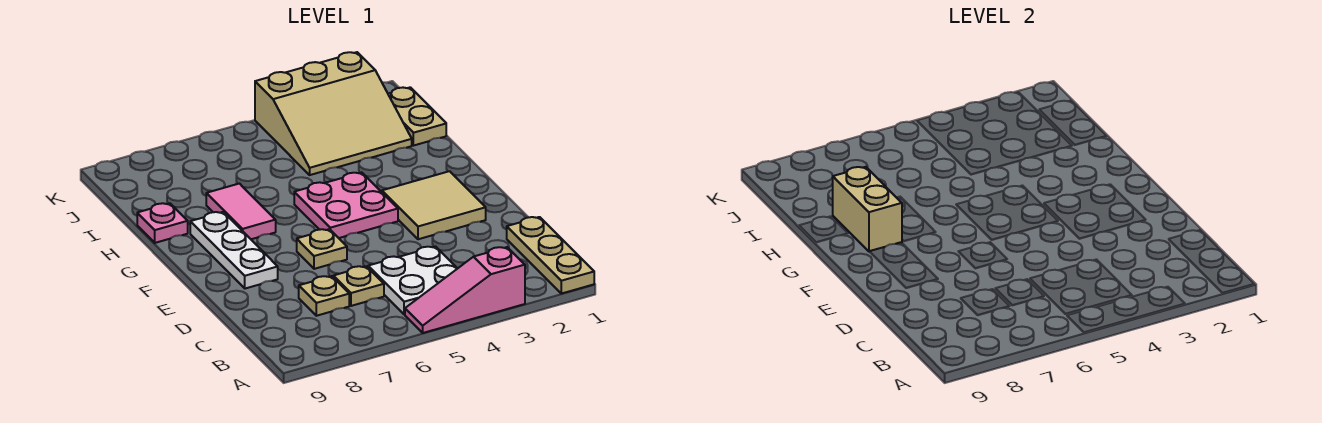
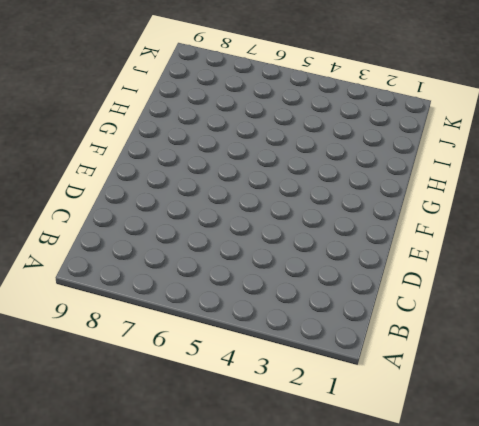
none -> tan 1x3 plate [507,217,594,294]
none -> pink 1x3 slope [405,247,525,333]
none -> white 2x2 plate [368,247,458,315]

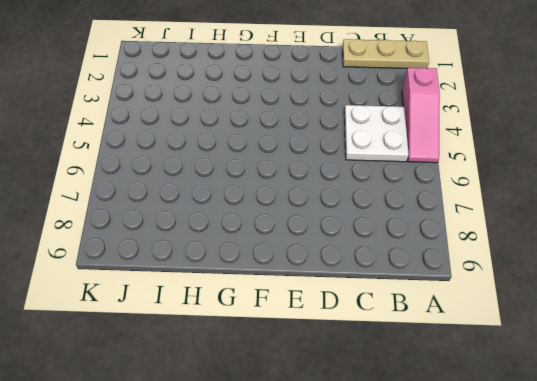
none -> tan 1x1 plate [333,266,384,306]
none -> tan 1x1 plate [299,276,349,316]
none -> tan 2x2 tile [382,171,486,239]

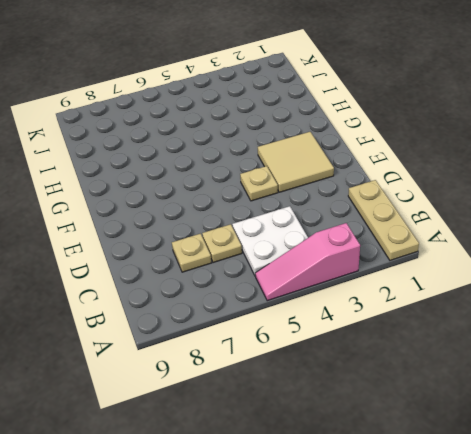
tan 1x1 plate [240,166,278,201] -> tan 1x1 plate moved to [297,229,347,269]
none -> white 1x3 plate [190,212,278,289]
none -> pink 2x2 plate [294,172,398,238]
none -> pink 1x2 tile [206,184,276,239]

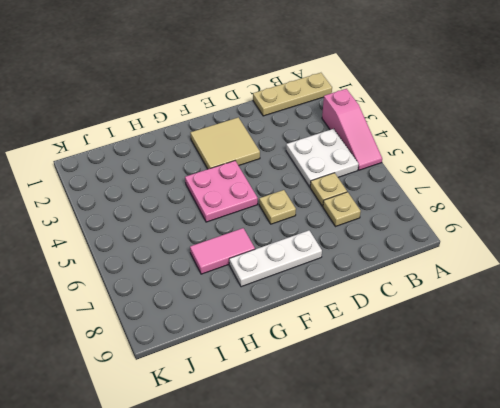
none -> pink 1x1 plate [137,203,188,243]
none -> tan 1x2 plate [388,87,446,146]
none -> tan 3x3 slope [255,52,412,175]

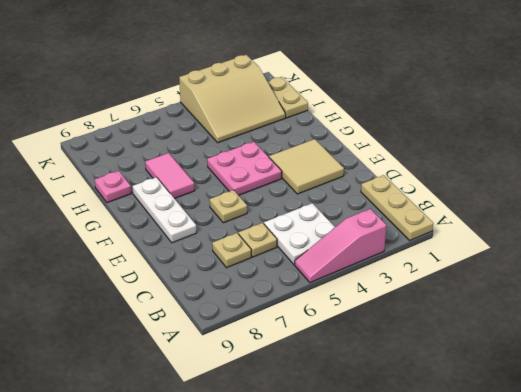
none -> tan 1x2 brick [833,167,902,252]

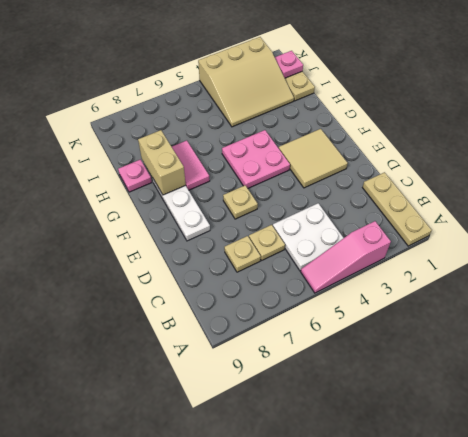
pink 1x1 plate [275,51,303,78] -> none

